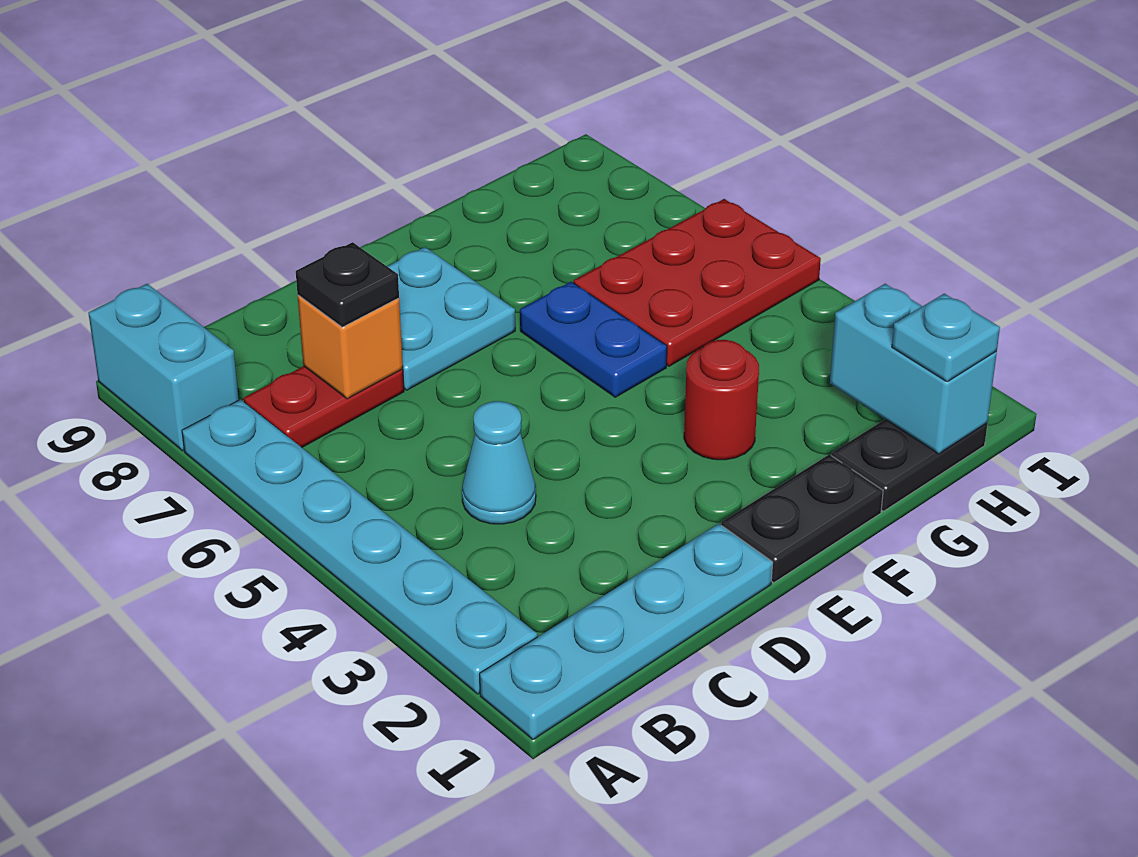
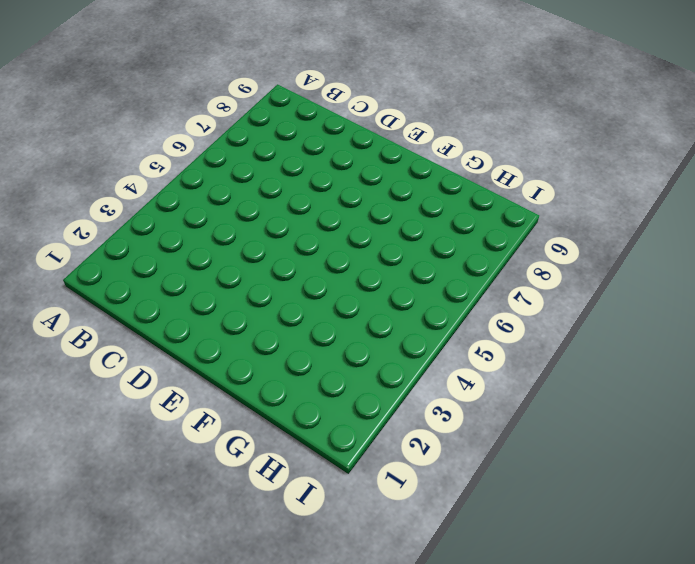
none -> cyan 1x4 plate [480,524,773,740]
none -> cyan 1x6 plate [182,399,537,694]
none -> cyan 1x2 brick [88,284,239,451]

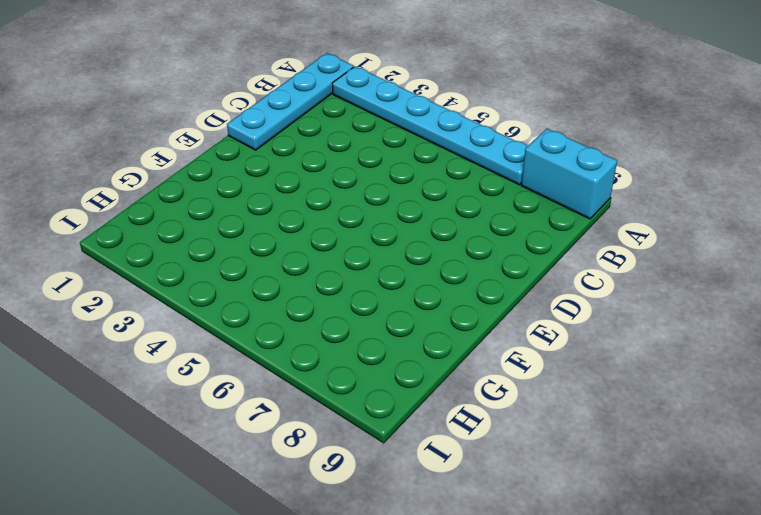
none -> red 1x2 plate [244,366,404,447]
none -> cyan 1x1 cone [462,401,536,524]
none -> cyan 2x2 plate [387,247,515,390]

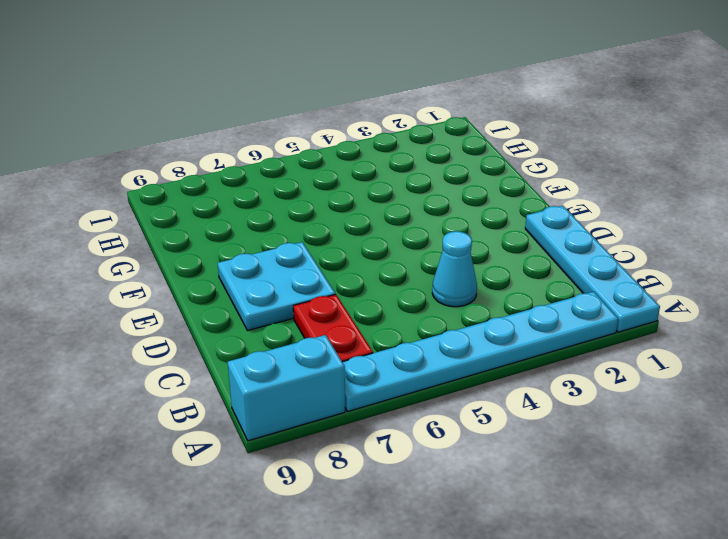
none -> black 1x2 plate [721,455,883,583]
none -> red 1x1 round brick [684,340,759,460]
none -> blue 1x2 plate [520,282,667,397]

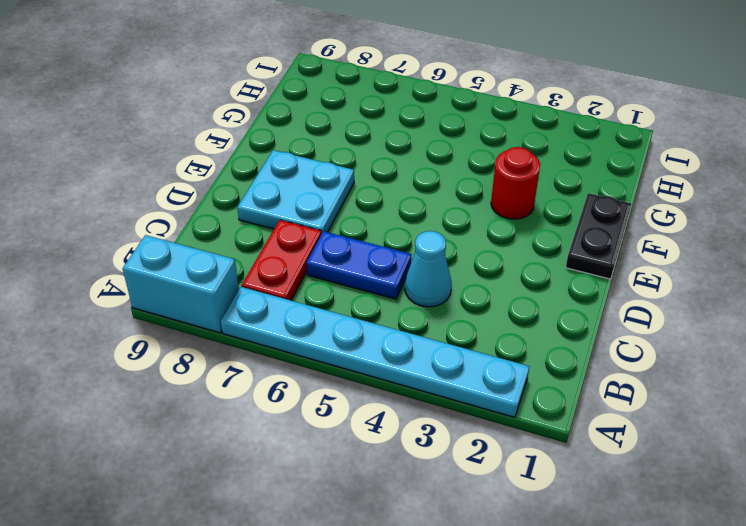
blue 1x2 plate [306,231,411,299] -> blue 1x2 plate moved to [520,282,667,397]
none -> cyan 1x4 plate [480,524,773,740]
none -> black 1x2 plate [832,420,987,511]
none -> red 2x3 plate [574,199,821,366]

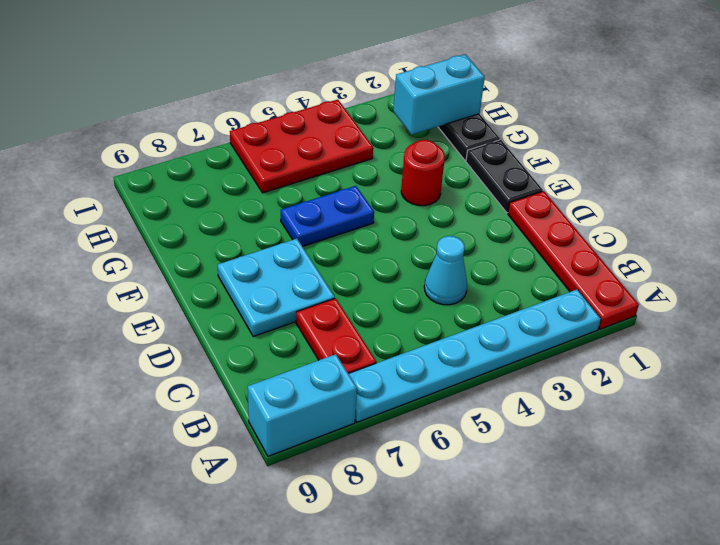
red 1x4 plate [508,191,639,329] -> cyan 1x4 plate [480,524,773,740]
red 2x3 plate [230,100,373,193] -> red 2x3 plate turned to [574,199,821,366]
none -> orange 1x1 brick [298,295,403,399]
none -> black 1x1 plate [296,242,399,327]
none -> cyan 1x1 plate [892,294,1000,382]

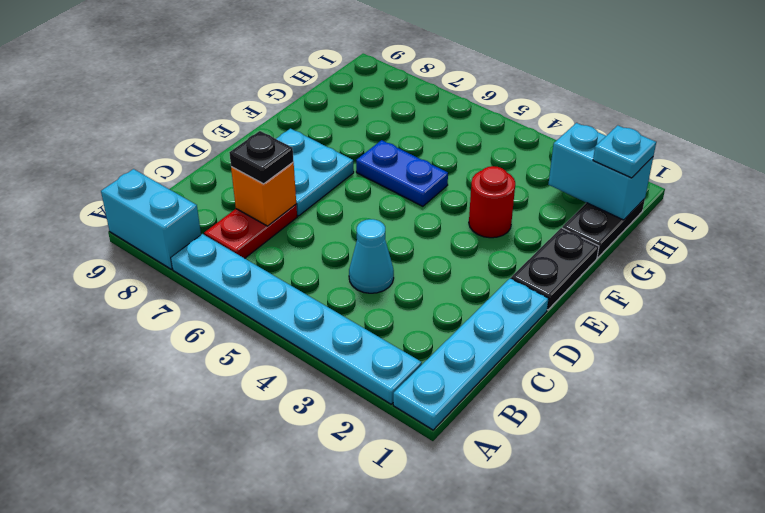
none -> red 2x3 plate [574,199,821,366]

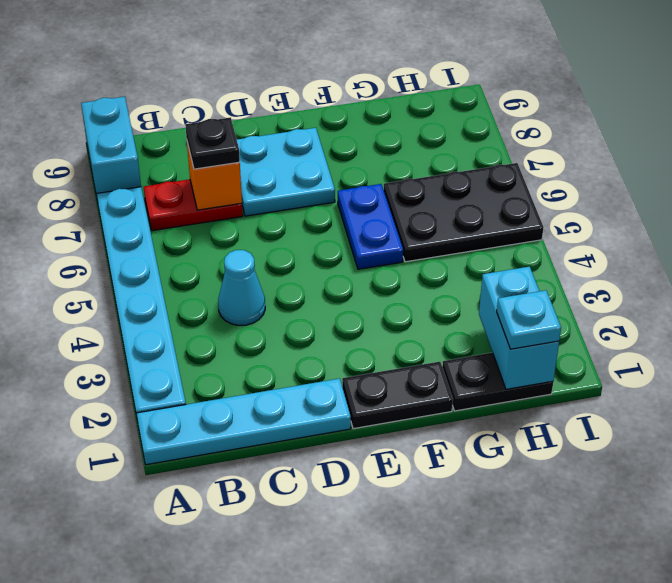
black 2x3 plate [383,163,544,262] -> red 2x3 plate [574,199,821,366]
none -> red 1x1 round brick [684,340,759,460]

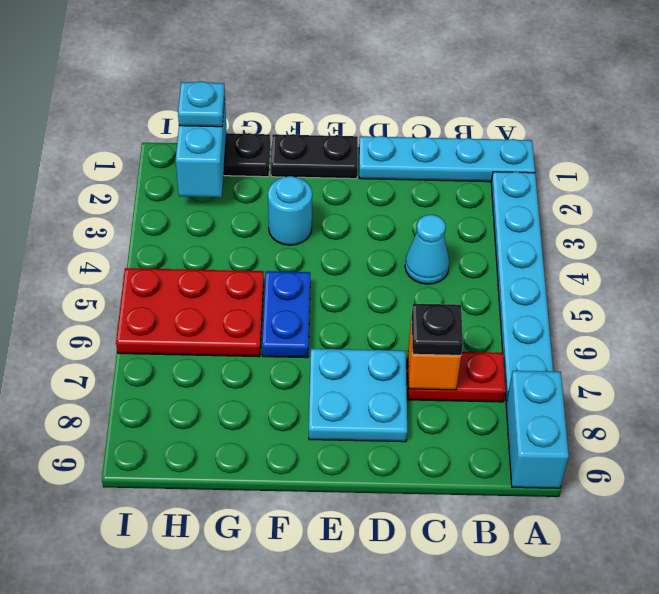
cyan 1x1 round brick [268,176,312,245] -> red 1x1 round brick [684,340,759,460]

